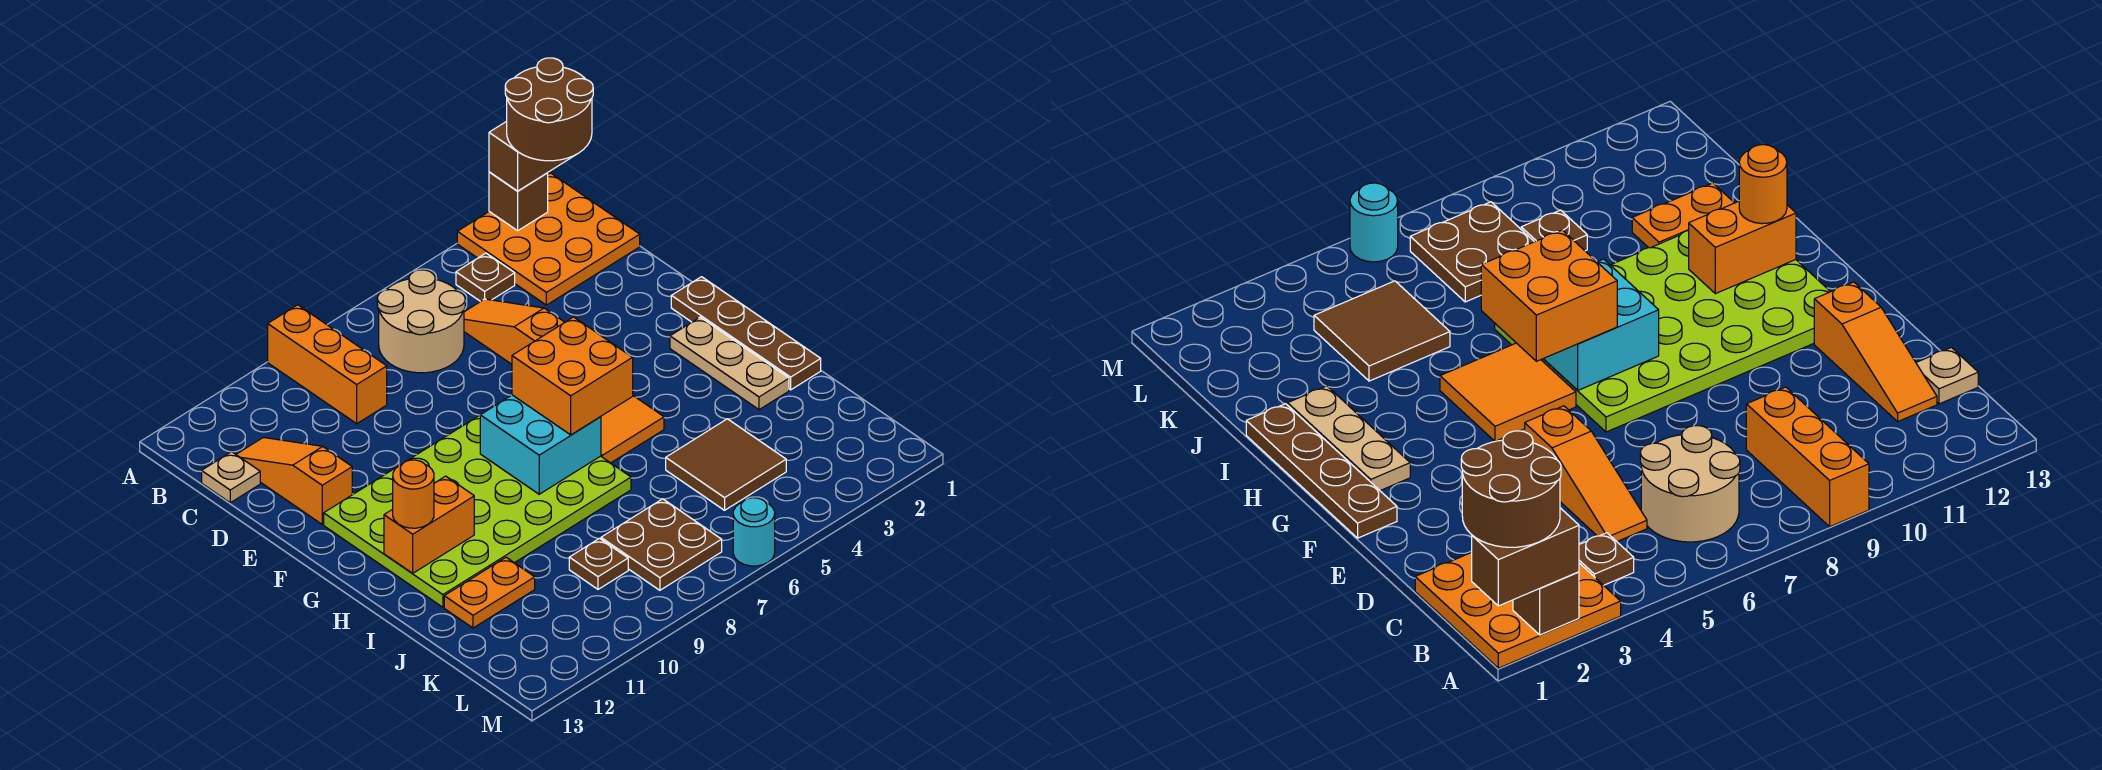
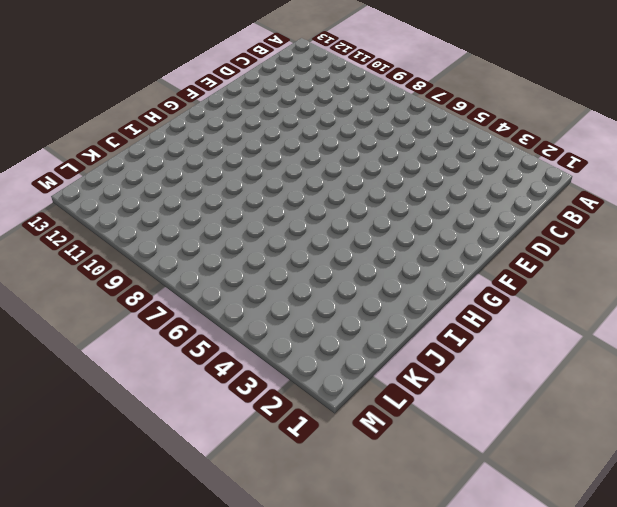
none -> orange 3x3 plate [457,173,640,305]
none -> orange 1x3 brick [268,305,387,424]
none -> brown 1x1 plate [456,253,515,302]

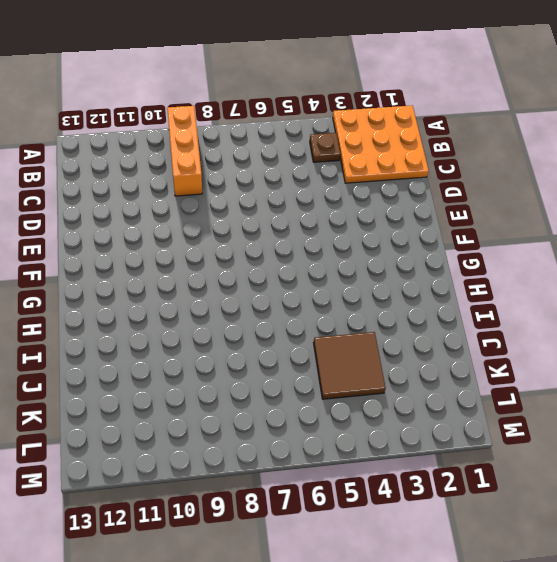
none -> tan 2x2 round brick [377,270,465,373]
none -> orange 1x3 slope [464,299,565,364]
none -> orange 1x3 slope [236,437,352,524]

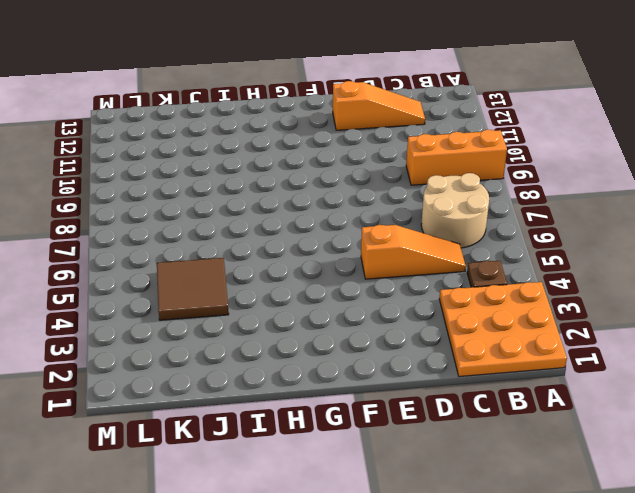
none -> tan 1x1 plate [202,452,260,503]
none -> brown 1x4 plate [671,277,821,390]
none -> lime 4x6 plate [324,415,631,607]

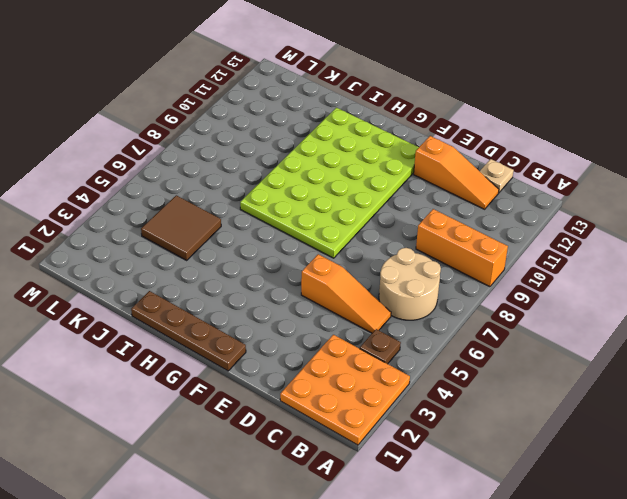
none -> tan 1x3 plate [670,317,789,410]
none -> orange 2x2 tile [601,396,664,463]
none -> orange 1x2 plate [444,557,535,628]

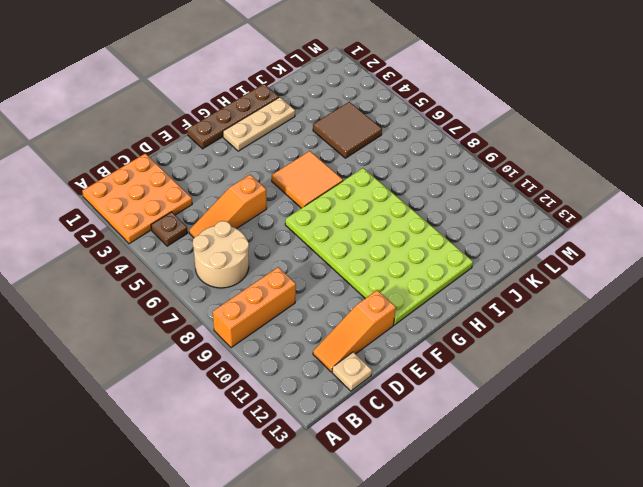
none -> orange 1x2 plate [444,557,535,628]
none -> brown 2x2 plate [601,499,722,590]
none -> brown 1x1 plate [569,538,628,589]

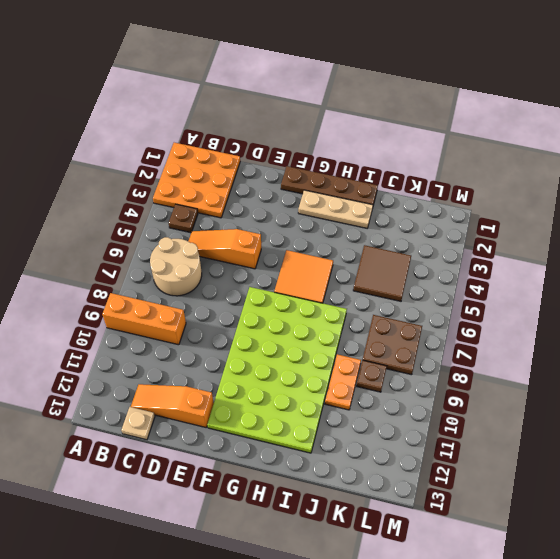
orange 1x2 plate [325,354,361,410] -> orange 1x2 plate moved to [444,557,535,628]
none -> cyan 1x1 round brick [733,498,775,566]
none -> brown 1x1 brick [489,172,548,231]
none -> cyan 2x2 brick [480,395,601,494]

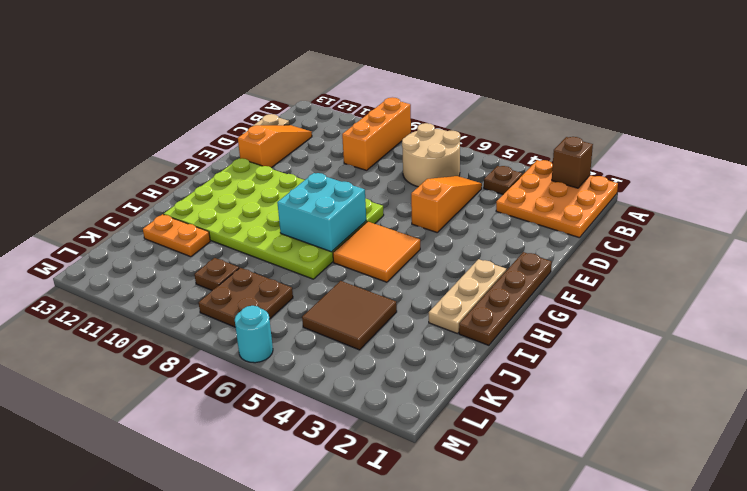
none -> orange 1x2 brick [384,476,474,573]
none -> brown 1x2 brick [489,121,573,191]
none -> orange 2x2 brick [512,317,633,435]

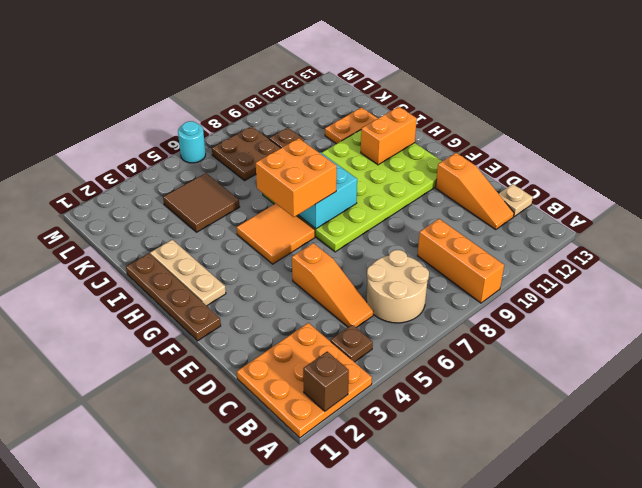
none -> brown 1x2 brick [489,121,573,191]
none -> orange 1x1 round brick [393,460,434,528]
none -> brown 2x2 round brick [505,58,593,161]

